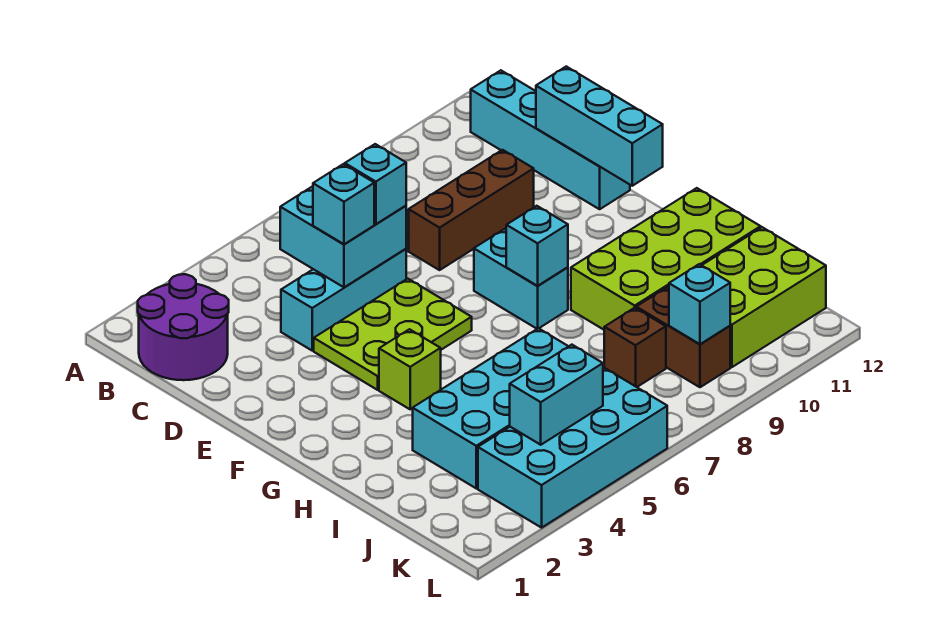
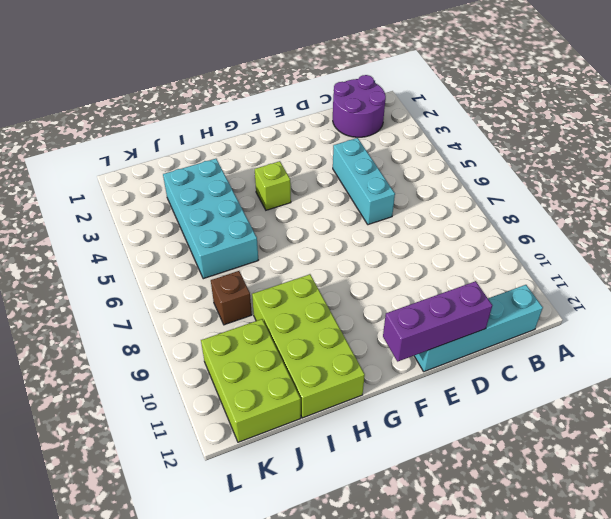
purple 1x3 brick [383,281,492,362] -> cyan 1x3 brick [536,66,663,186]
none -> brown 1x3 brick [409,150,534,270]
none -> lime 2x3 plate [314,279,472,390]
none -> cyan 1x2 brick [474,229,568,329]

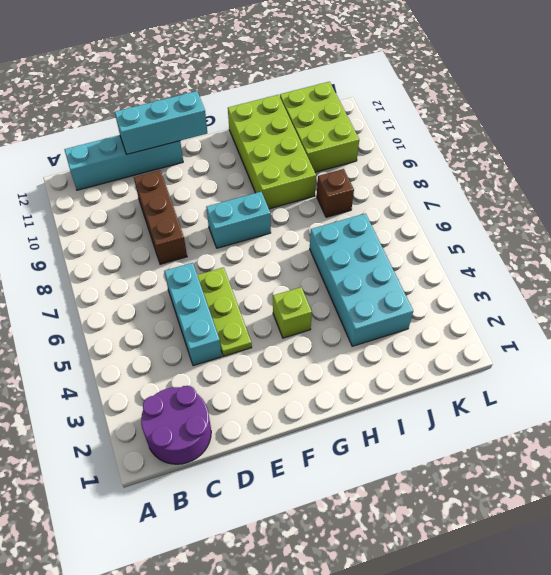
lime 1x3 plate [197,267,252,356] -> lime 2x3 plate [314,279,472,390]
none -> brown 1x2 brick [636,288,730,387]
none -> cyan 2x4 brick [478,368,667,528]
none -> cyan 2x2 brick [280,186,406,287]

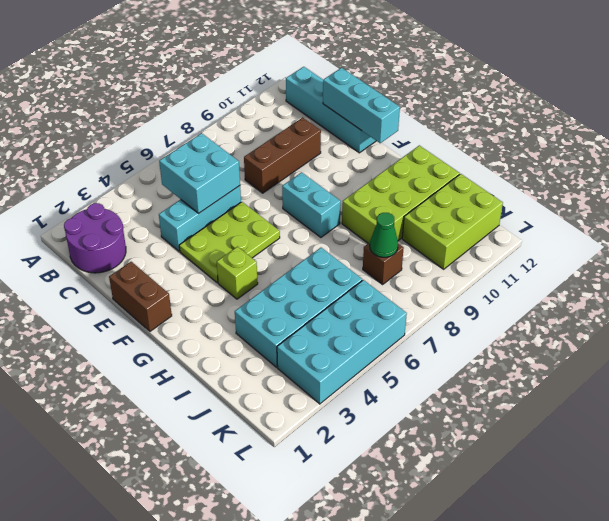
brown 1x2 brick [109,262,172,331] -> brown 1x2 brick moved to [636,288,730,387]
green 1x1 cone [370,213,398,257] -> none
none -> cyan 1x1 brick [506,206,568,286]
none -> cyan 1x2 brick [510,345,603,445]
none -> cyan 1x1 brick [669,264,730,344]

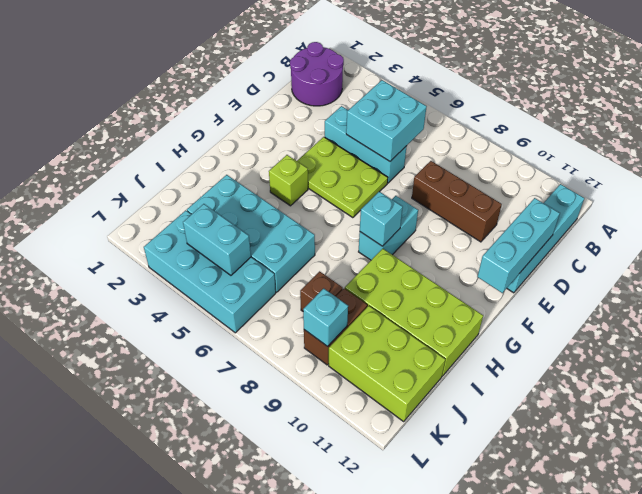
none -> cyan 1x1 brick [313,164,374,244]
none -> cyan 1x1 brick [345,144,406,224]

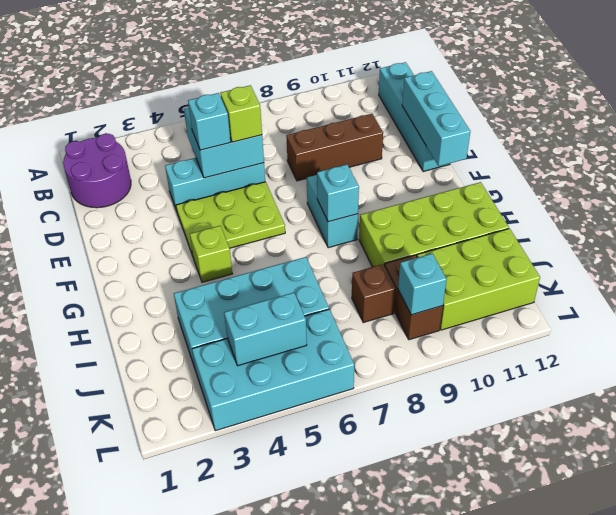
lime 1x1 brick [220,85,262,142] -> cyan 1x1 brick [345,144,406,224]

